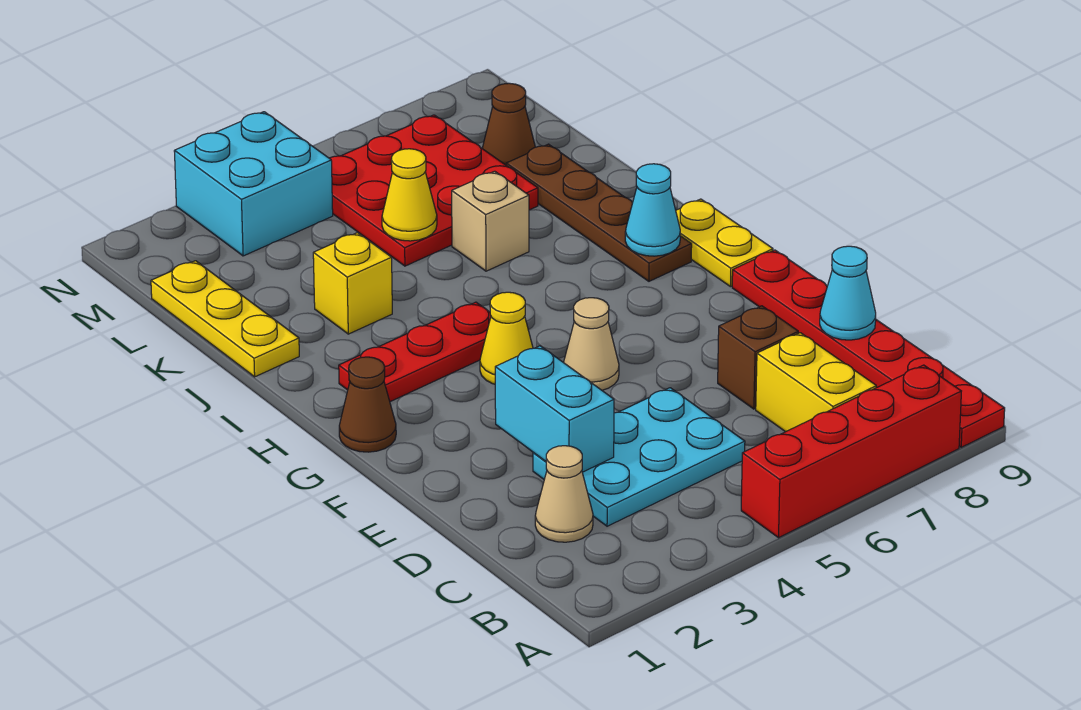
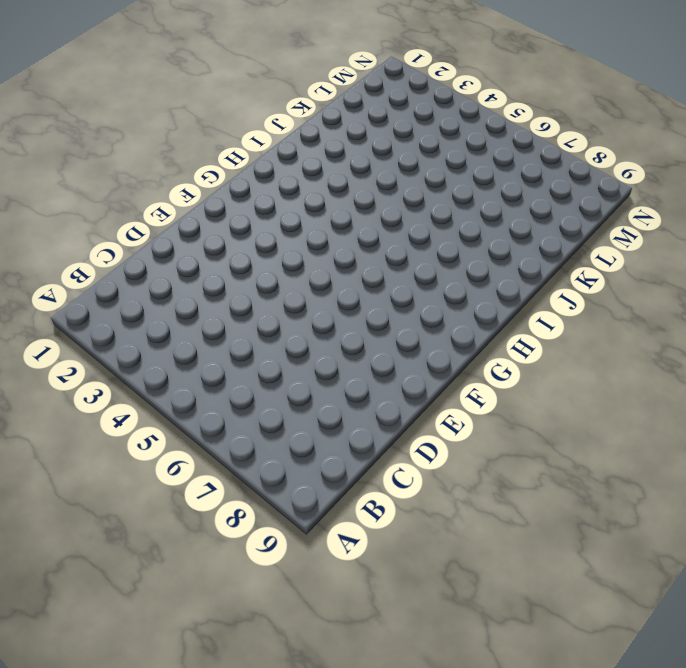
none -> red 1x4 brick [741,365,961,538]
none -> red 1x6 plate [732,250,1005,447]
none -> yellow 1x2 brick [756,333,876,432]

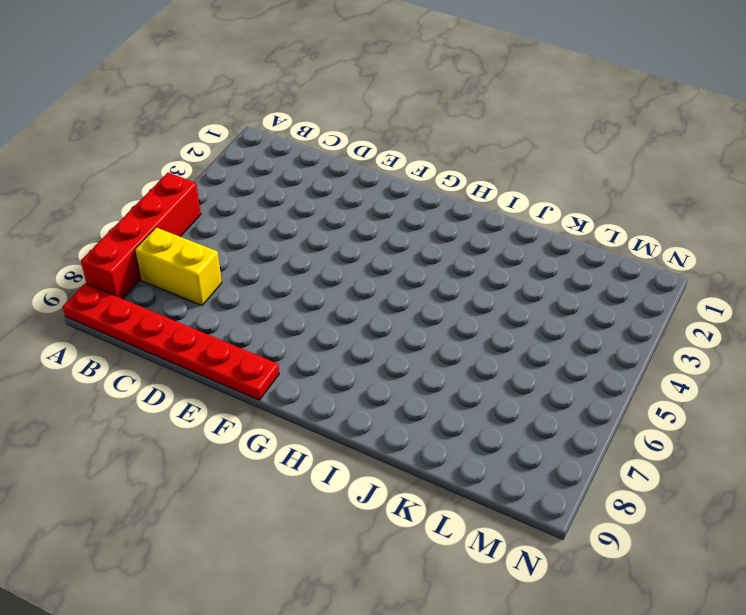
none -> tan 1x1 cone [535,446,593,542]
none -> cyan 2x3 plate [533,388,745,526]
none -> brown 1x1 brick [718,306,798,409]

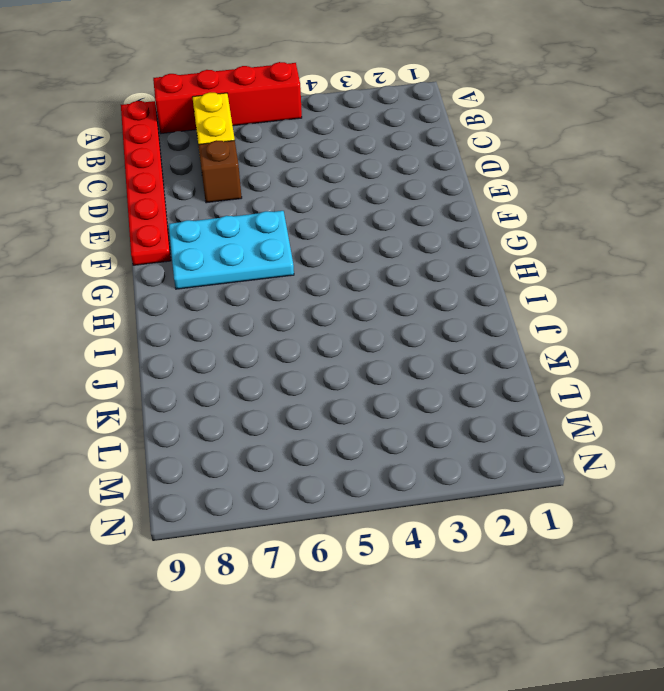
cyan 2x3 plate [169,211,294,289] -> cyan 2x3 plate moved to [533,388,745,526]
none -> tan 1x1 cone [535,446,593,542]
none -> tan 1x1 cone [564,298,619,390]
none -> brown 1x1 cone [339,357,396,452]

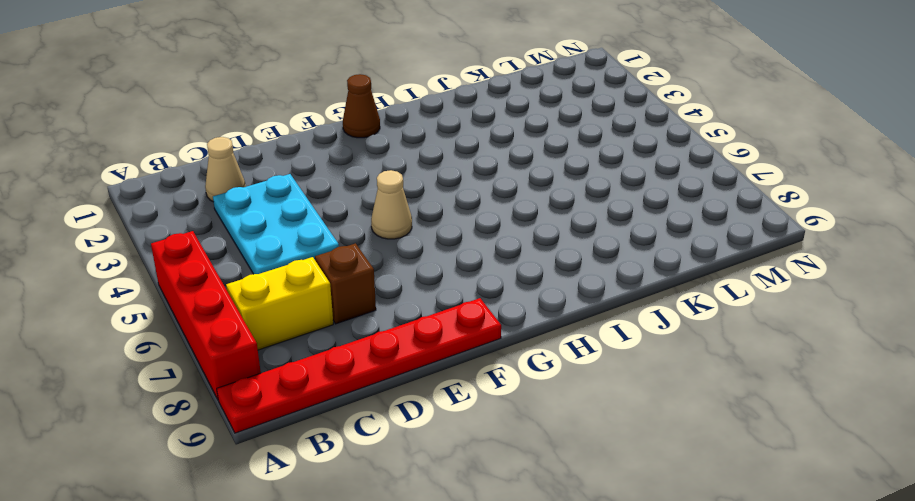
none -> yellow 1x1 cone [480,292,533,384]
none -> yellow 1x2 plate [676,199,773,287]
none -> red 1x3 plate [339,302,491,402]

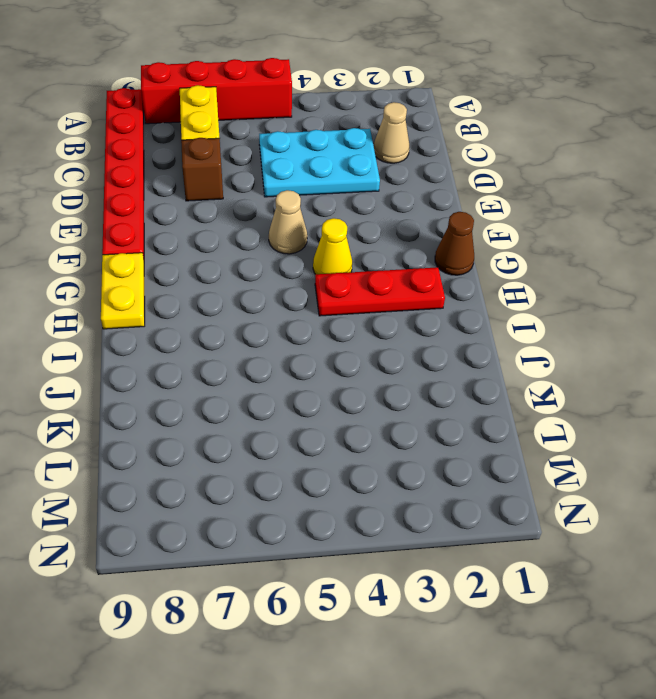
none -> brown 1x4 plate [506,144,692,281]
none -> yellow 1x3 plate [151,261,299,377]
none -> yellow 1x1 brick [313,233,392,334]

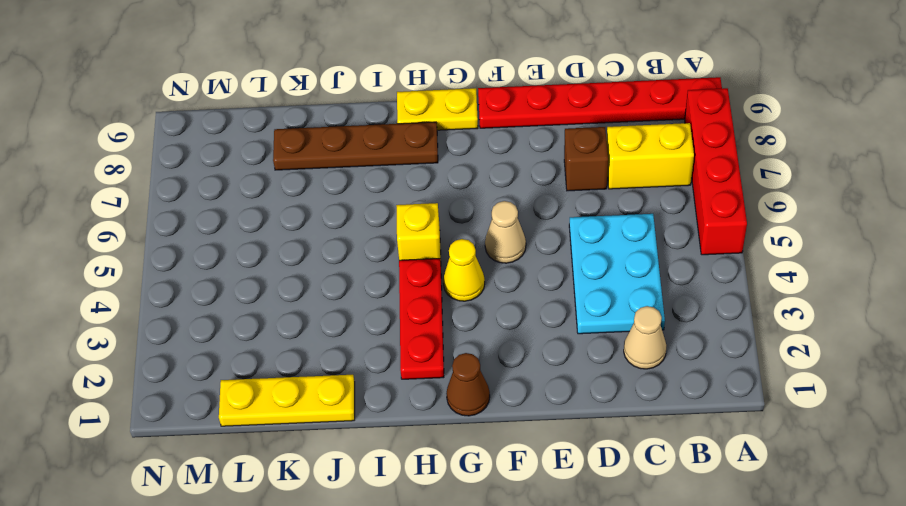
yellow 1x1 brick [396,203,441,260] -> yellow 1x1 brick moved to [313,233,392,334]
none -> tan 1x1 brick [452,171,529,271]
none -> red 3x3 plate [329,115,538,266]
none -> brown 1x1 cone [482,83,535,165]

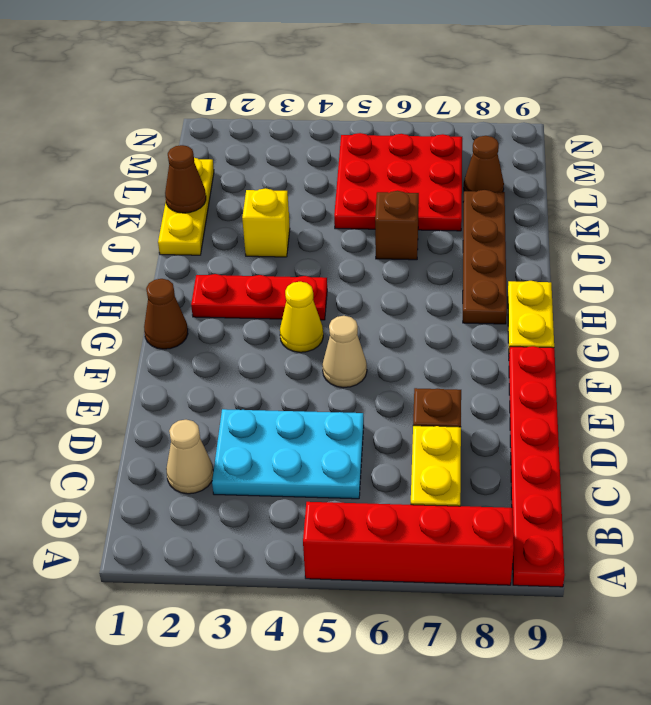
brown 1x1 brick [375,191,419,260] -> tan 1x1 brick [452,171,529,271]
brown 1x1 cone [165,145,206,213] -> none
none -> cyan 2x2 brick [174,112,333,256]
none -> cyan 1x2 brick [495,346,614,472]
none -> cyan 1x1 cone [820,246,876,340]

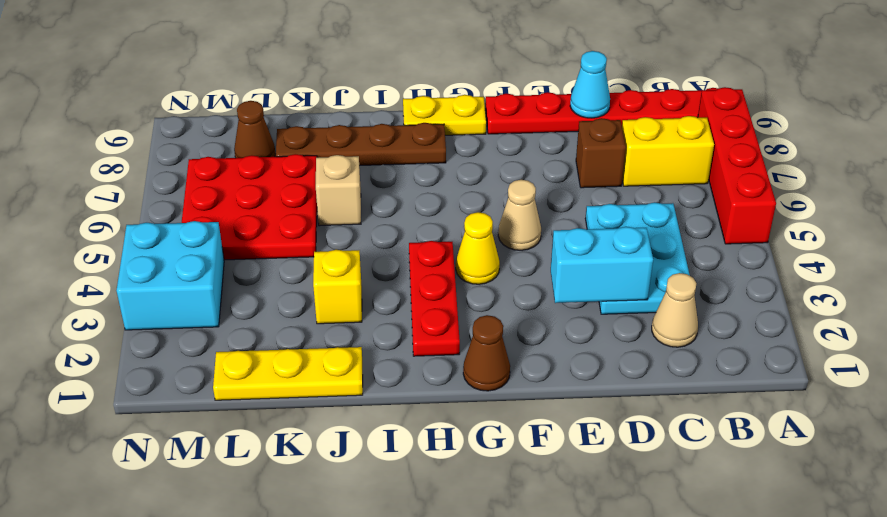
none -> cyan 1x1 cone [625,164,680,256]
none -> yellow 1x1 cone [382,149,437,241]

